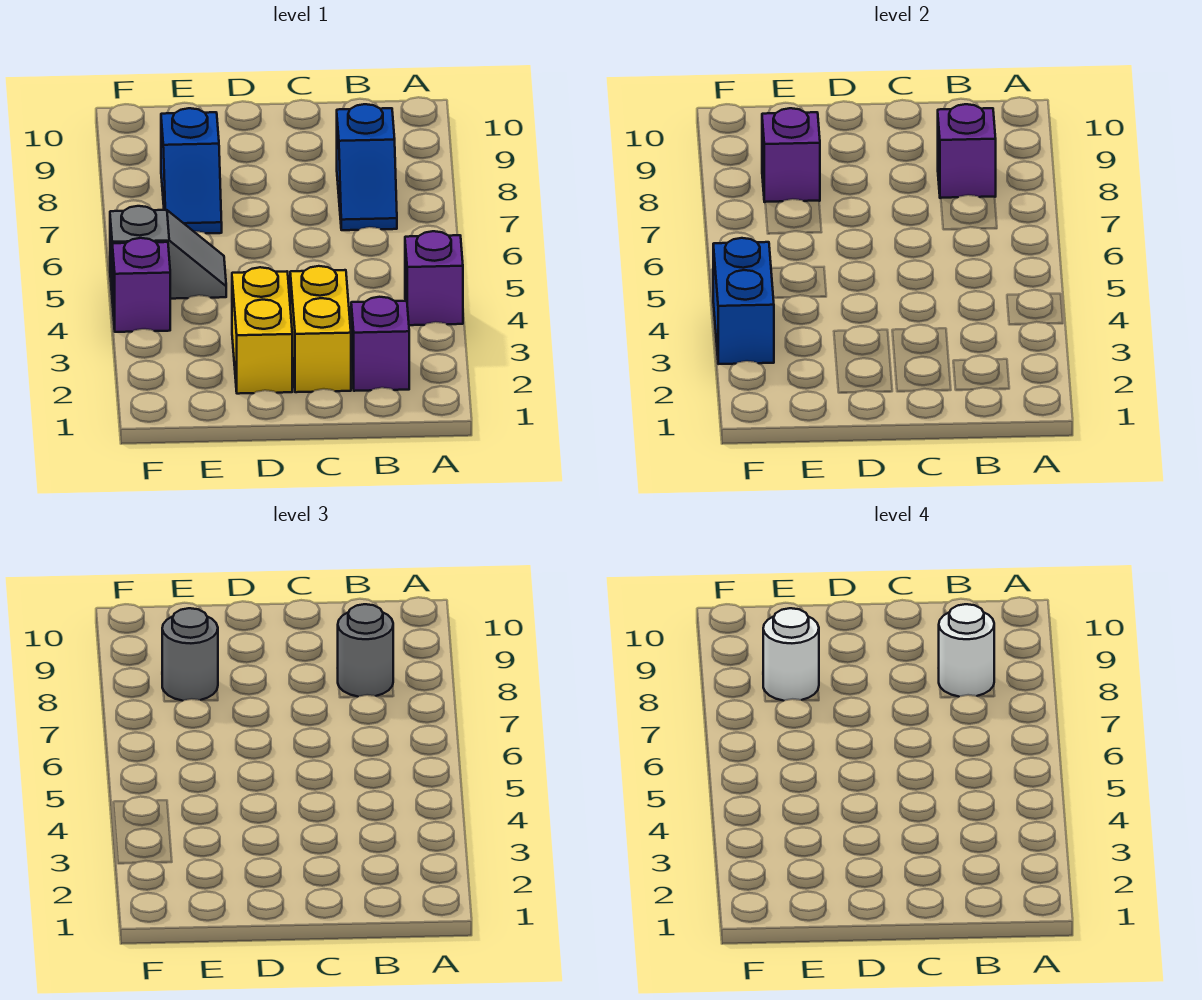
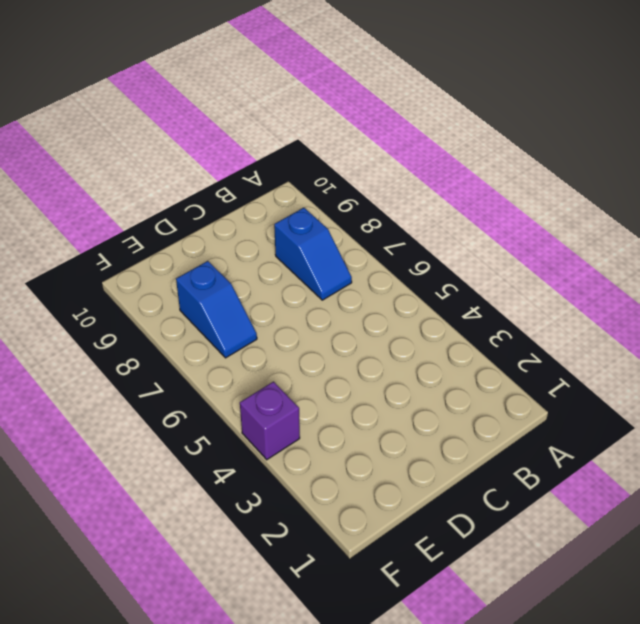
none -> purple 1x1 brick [405,231,463,325]
none -> purple 1x1 brick [351,297,409,391]
none -> yellow 1x2 brick [290,266,351,392]

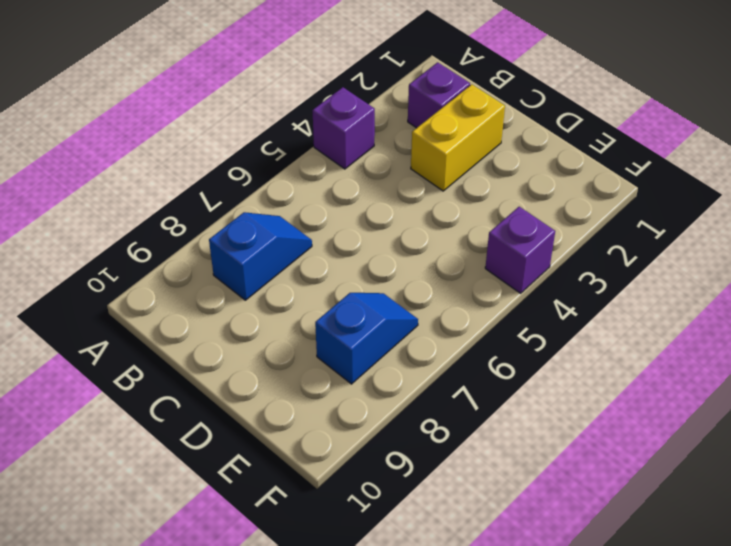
none -> yellow 1x2 brick [232,267,292,394]
none -> grey 1x2 slope [110,206,226,299]
none -> purple 1x1 brick [938,104,996,198]

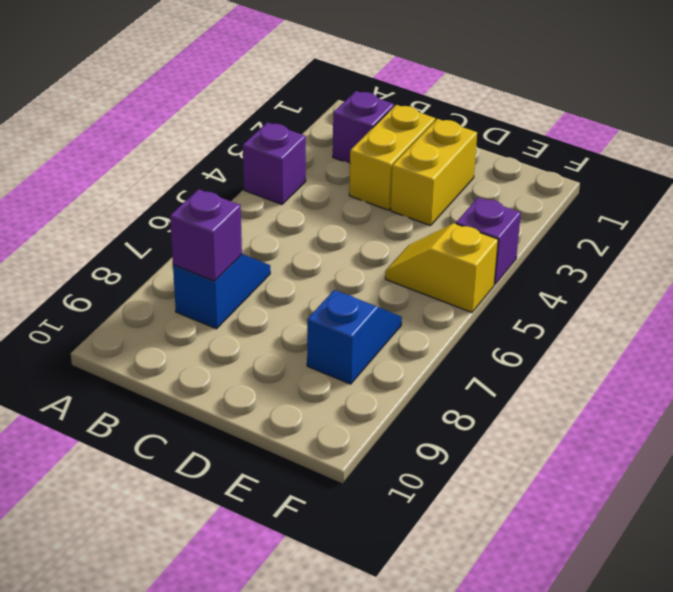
yellow 1x2 slope [385,223,498,312] -> grey 1x2 slope [110,206,226,299]
none -> purple 1x1 brick [762,108,820,202]
none -> blue 1x2 brick [713,238,774,364]
none -> grey 1x1 round brick [338,604,393,697]

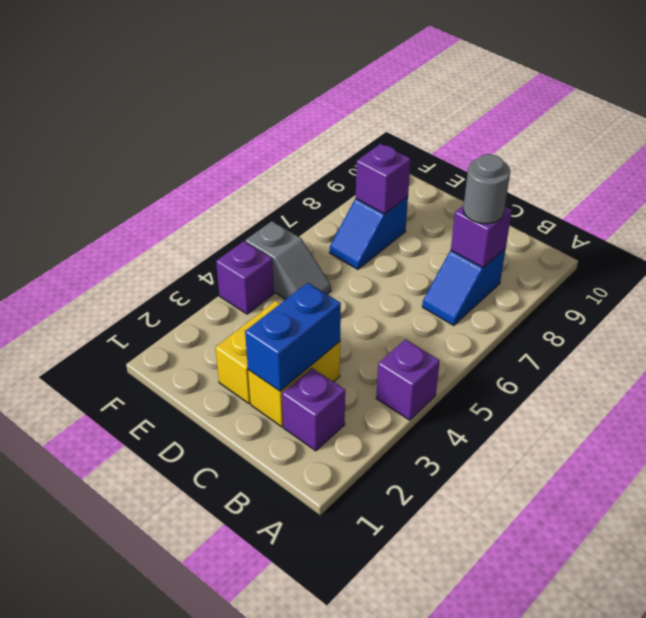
blue 1x2 brick [245,283,341,391] -> blue 1x2 brick moved to [713,238,774,364]
none -> grey 1x1 round brick [162,608,218,701]
none -> white 1x1 round brick [939,604,994,697]
none -> white 1x1 round brick [763,608,819,701]

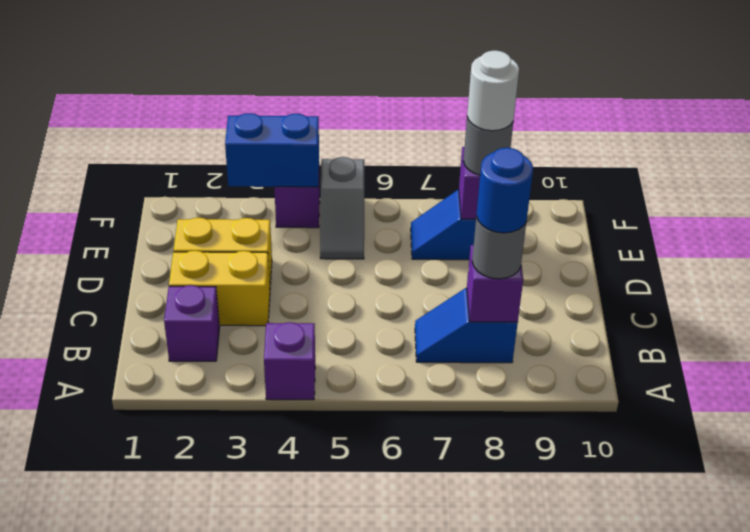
blue 1x1 round brick [476,148,533,233] -> white 1x1 round brick [939,604,994,697]

